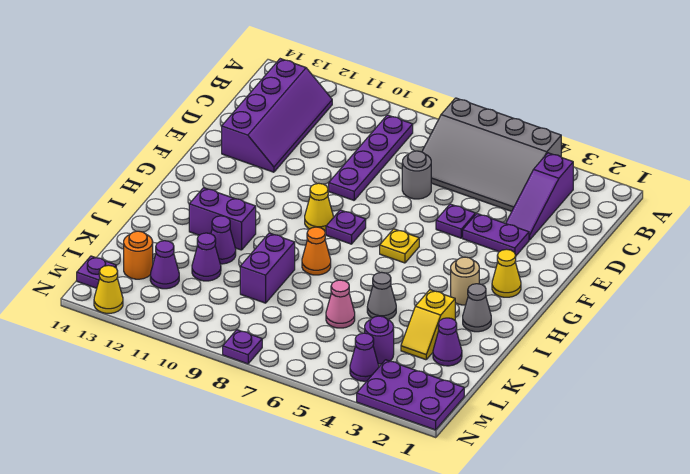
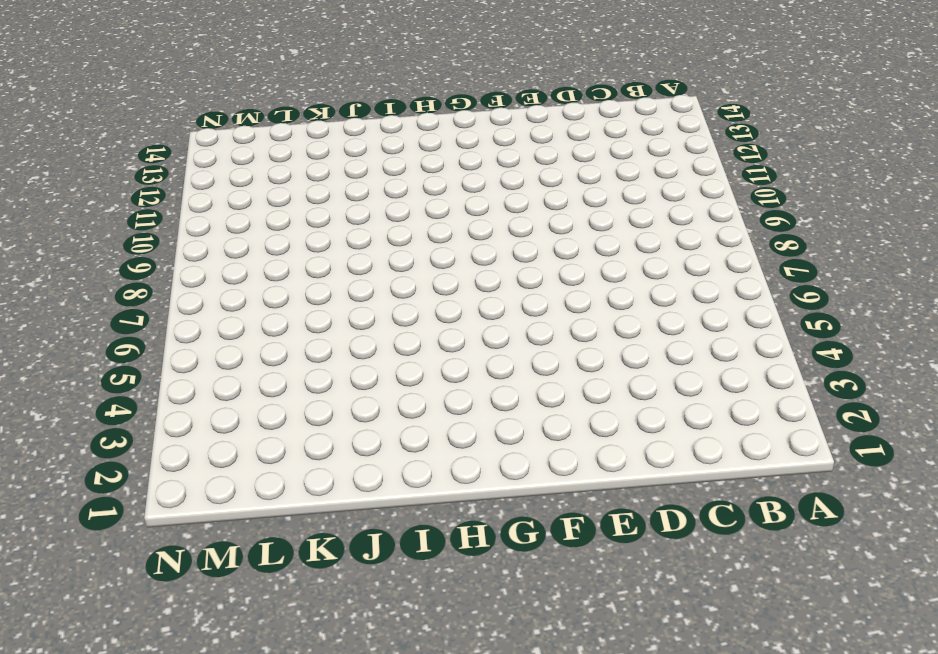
none -> grey 3x4 slope [422,98,561,211]
none -> purple 1x3 slope [506,153,573,240]
none -> purple 1x4 plate [329,115,413,200]
none -> purple 2x4 slope [222,59,332,172]

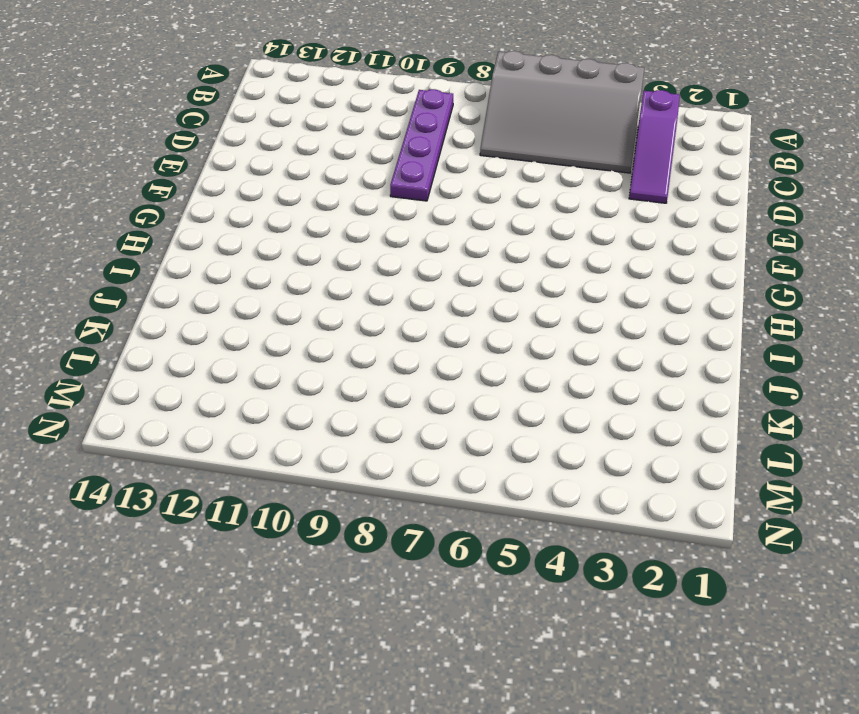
none -> purple 2x4 slope [222,59,332,172]
none -> grey 1x1 round brick [402,151,431,199]
none -> purple 1x2 plate [463,214,529,255]
none -> purple 1x1 plate [436,204,475,238]

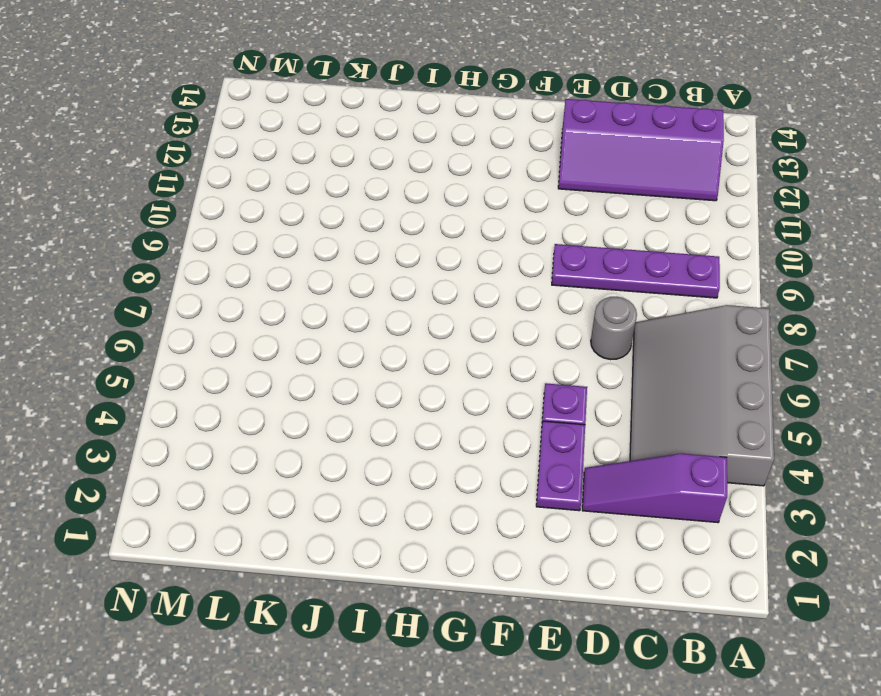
none -> yellow 1x1 cone [492,249,521,297]
none -> yellow 1x1 plate [380,229,419,263]
none -> purple 1x1 plate [326,210,366,244]
none -> yellow 1x1 cone [305,183,333,231]

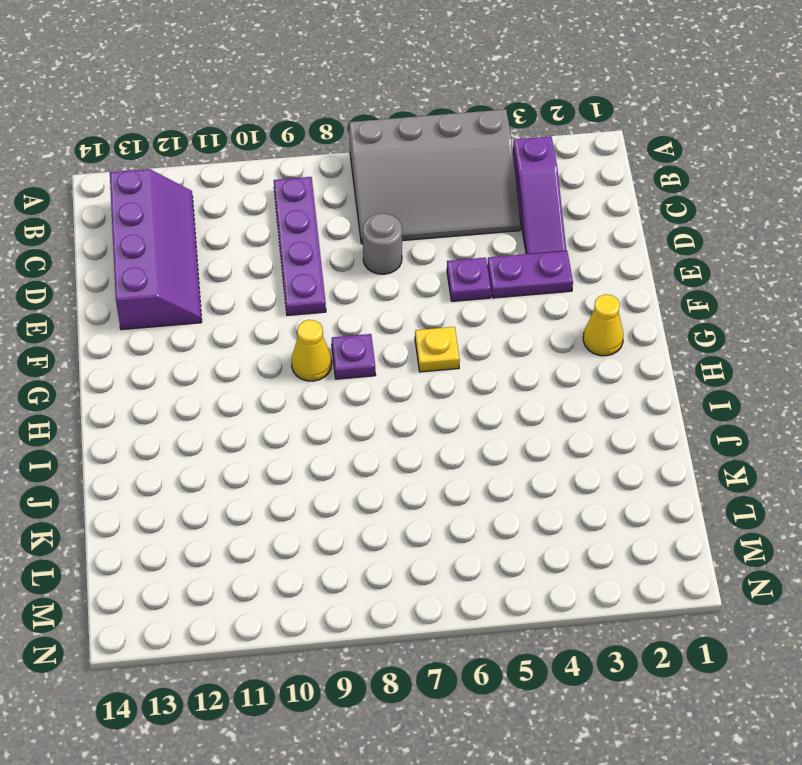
none -> tan 1x1 round brick [451,257,479,305]
none -> grey 1x1 cone [463,284,491,332]
none -> orange 1x1 cone [302,227,331,275]
none -> purple 1x2 brick [189,188,256,250]

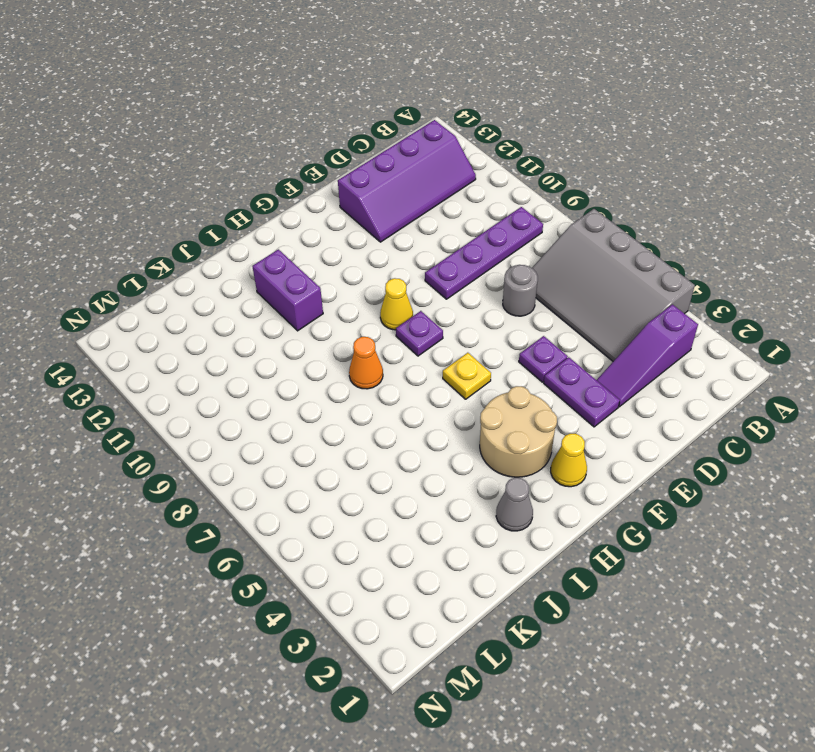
tan 2x2 round brick [480,386,557,477] -> tan 1x1 round brick [451,257,479,305]
none -> yellow 1x2 slope [401,290,455,360]
none -> grey 1x1 cone [367,272,396,320]
none -> purple 1x2 brick [240,233,295,303]
none -> purple 1x1 cone [211,216,236,264]

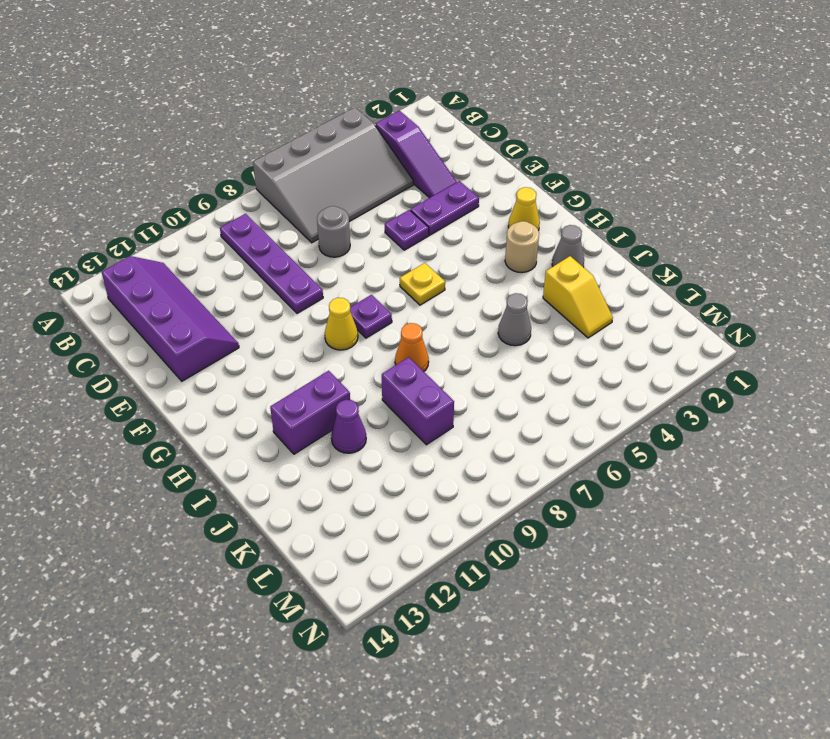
none -> purple 1x1 cone [433,318,462,366]
none -> pink 1x1 cone [326,280,355,328]
none -> purple 1x1 cone [192,233,221,281]
none -> purple 1x1 round brick [365,316,394,364]

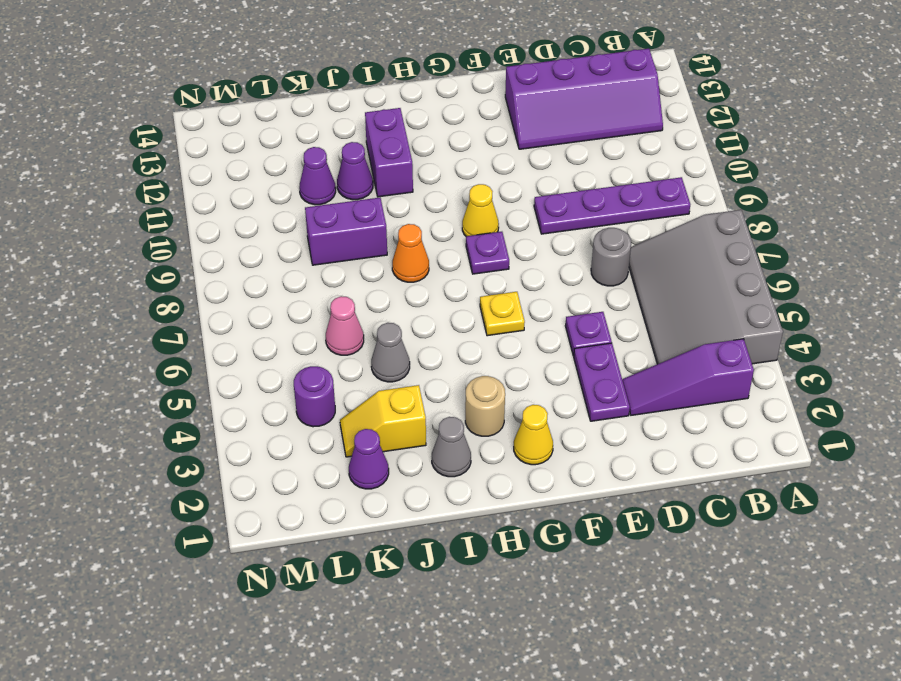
none -> purple 1x1 cone [150,241,179,289]
none -> orange 1x1 round brick [124,231,153,279]
none -> purple 2x3 plate [357,360,464,430]
none -> purple 1x1 cone [350,333,379,381]

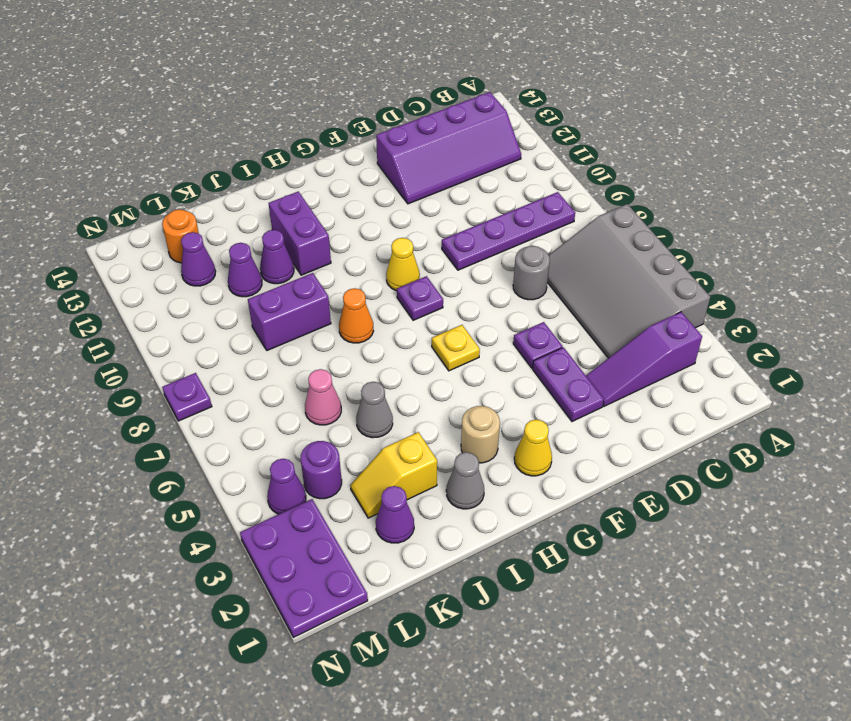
none -> purple 1x1 plate [77,256,116,288]
none -> yellow 1x1 cone [94,265,123,313]

